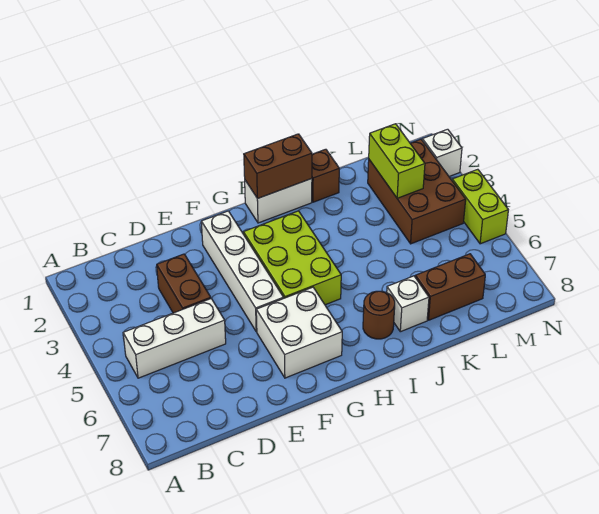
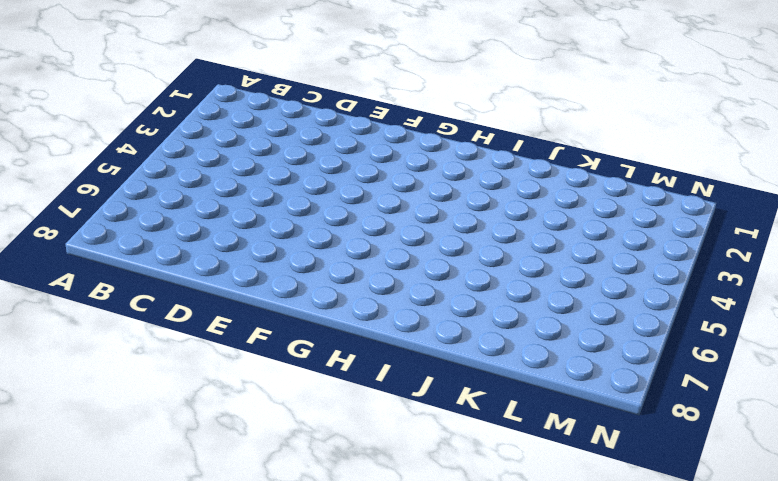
none -> white 1x3 brick [123,299,226,378]
none -> brown 1x2 brick [157,254,211,313]
none -> white 1x4 brick [201,211,284,332]

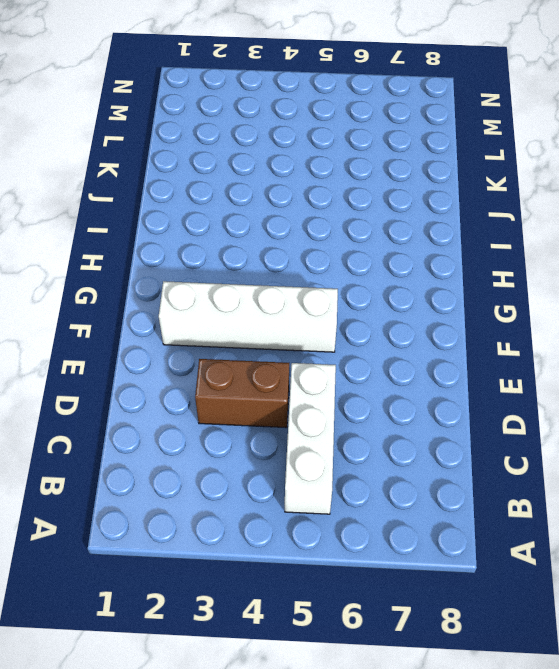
none -> white 2x2 brick [256,287,342,378]
none -> lime 2x3 brick [243,211,341,305]
none -> white 1x2 brick [245,179,312,223]

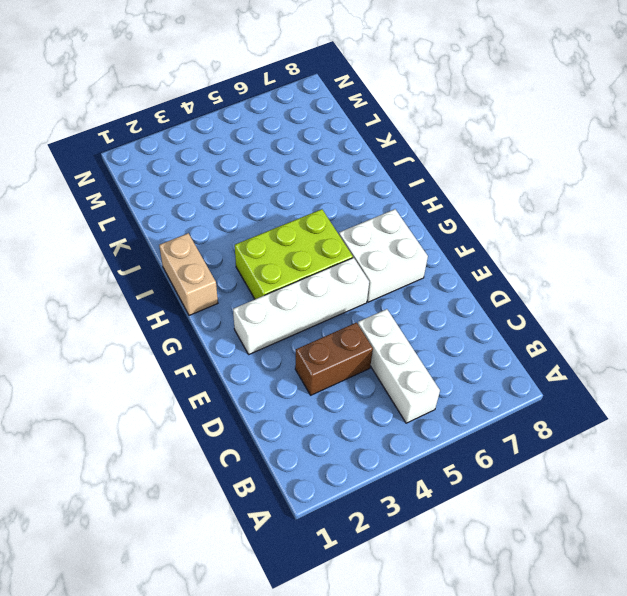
tan 1x2 brick [159,233,218,316] -> white 1x2 brick [245,179,312,223]
none -> brown 1x1 round brick [363,291,395,339]
none -> brown 1x1 brick [312,149,339,202]
none -> white 1x1 brick [387,276,429,332]

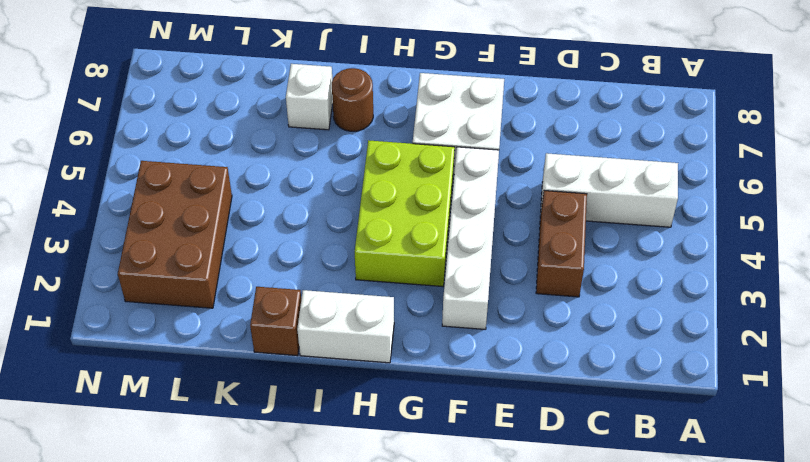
none -> brown 1x2 brick [415,254,485,320]
none -> white 1x1 brick [422,129,462,176]
none -> lime 1x2 brick [452,169,508,244]

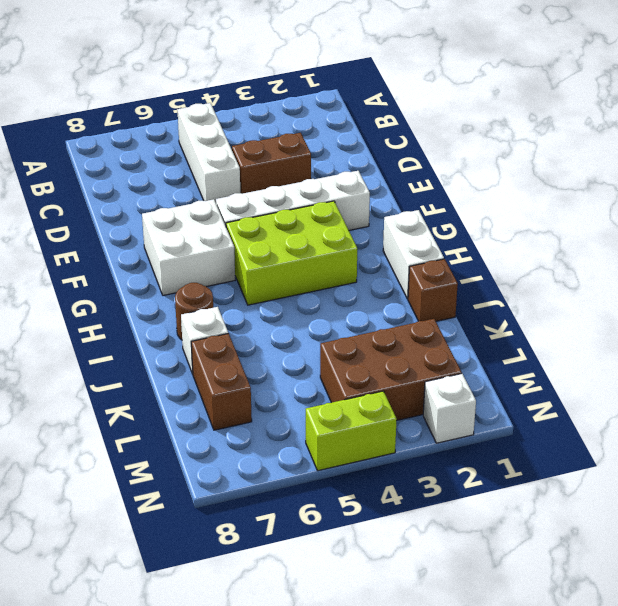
none -> brown 1x2 brick [244,134,312,199]
none -> lime 1x2 brick [369,124,425,198]

